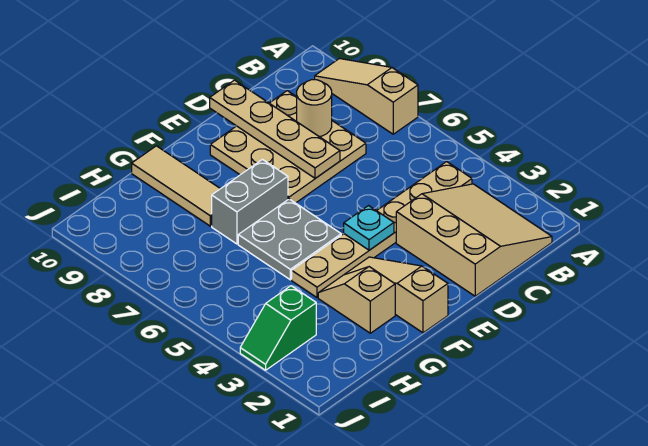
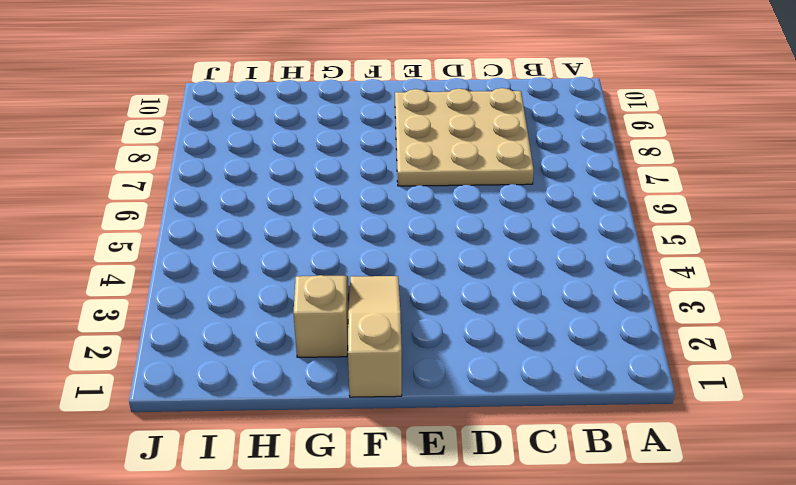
none -> tan 1x3 slope [315,59,418,134]
none -> tan 3x3 slope [396,184,552,296]
none -> tan 1x6 plate [292,162,472,297]

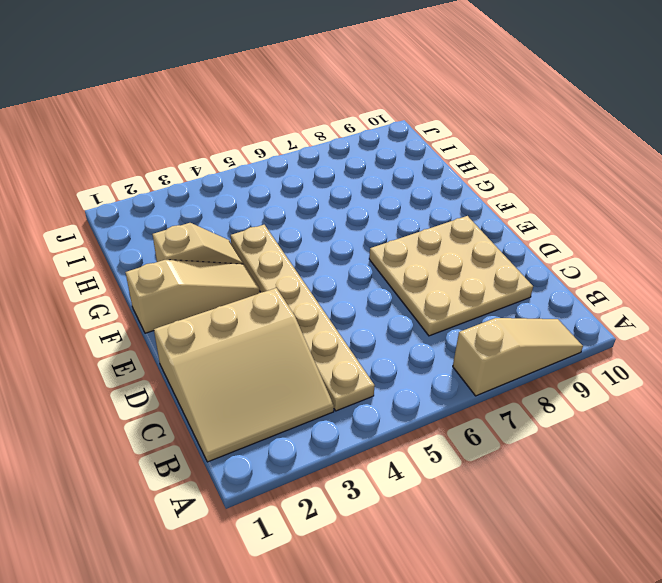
none -> grey 2x2 plate [238,199,341,280]
none -> grey 1x2 brick [212,160,288,244]
none -> tan 1x3 tile [132,146,220,226]

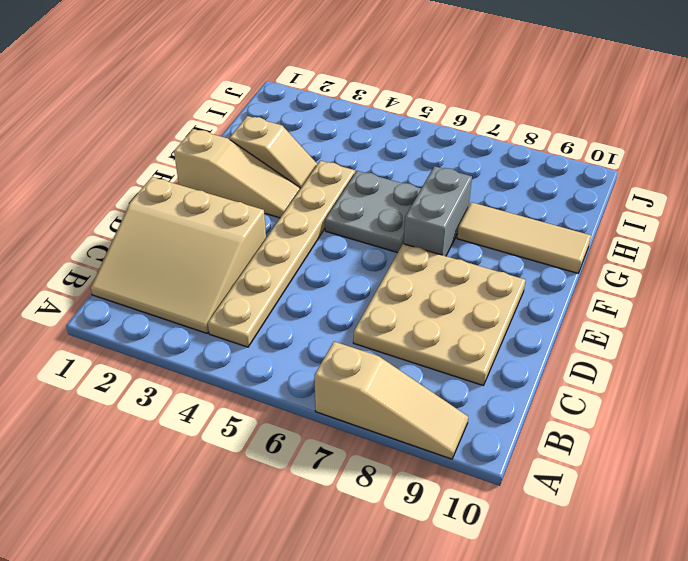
none -> green 1x2 slope [240,286,316,370]
none -> tan 1x1 round brick [297,80,332,137]
none -> tan 1x4 plate [210,80,340,178]

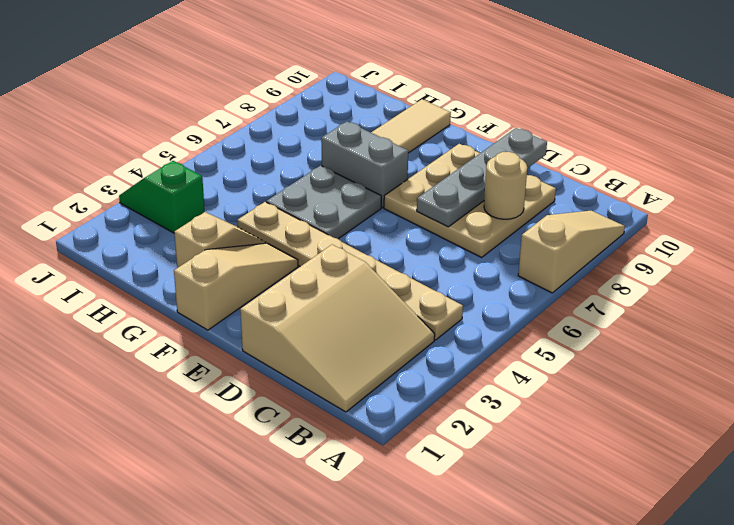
grey 1x4 plate [417,128,547,227] -> tan 1x4 plate [210,80,340,178]
none -> cyan 1x1 plate [344,206,394,250]

